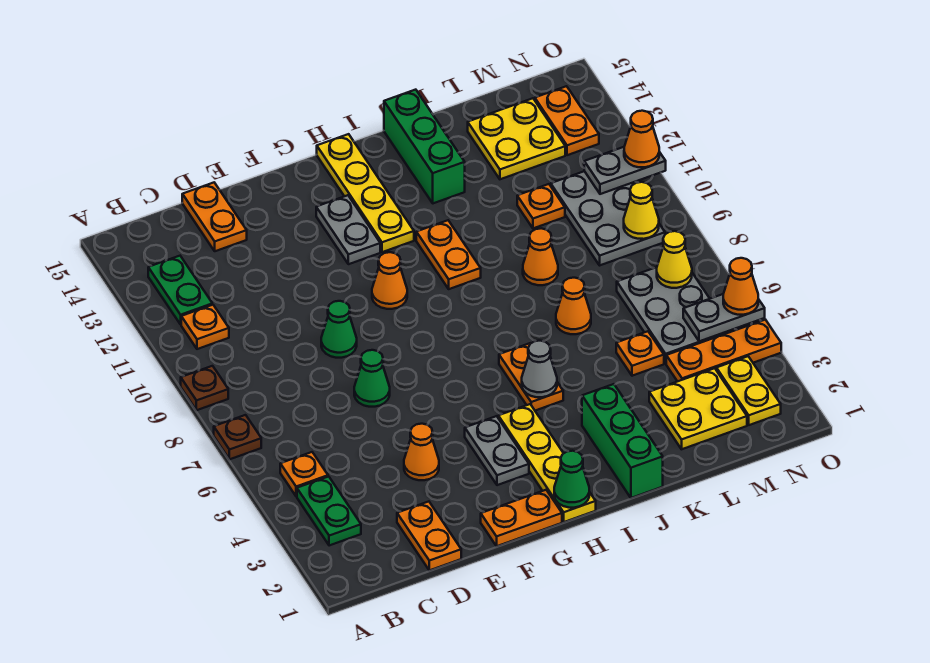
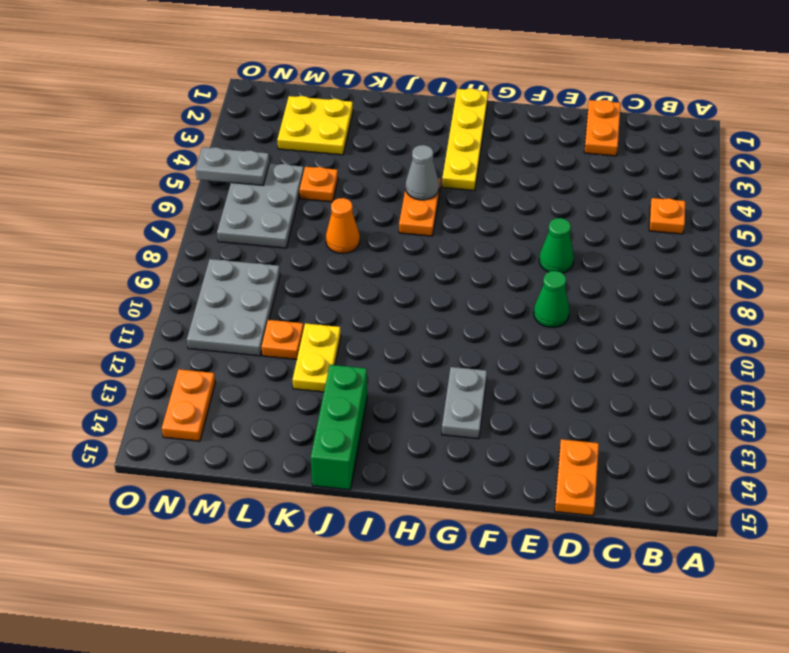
yellow 1x2 plate [293,323,341,392] -> yellow 1x2 plate moved to [716,356,781,425]
none -> brown 1x1 plate [214,415,261,459]
none -> brown 1x1 plate [181,366,228,410]
none -> green 1x2 plate [297,476,361,546]
none -> orange 1x1 plate [181,305,229,349]

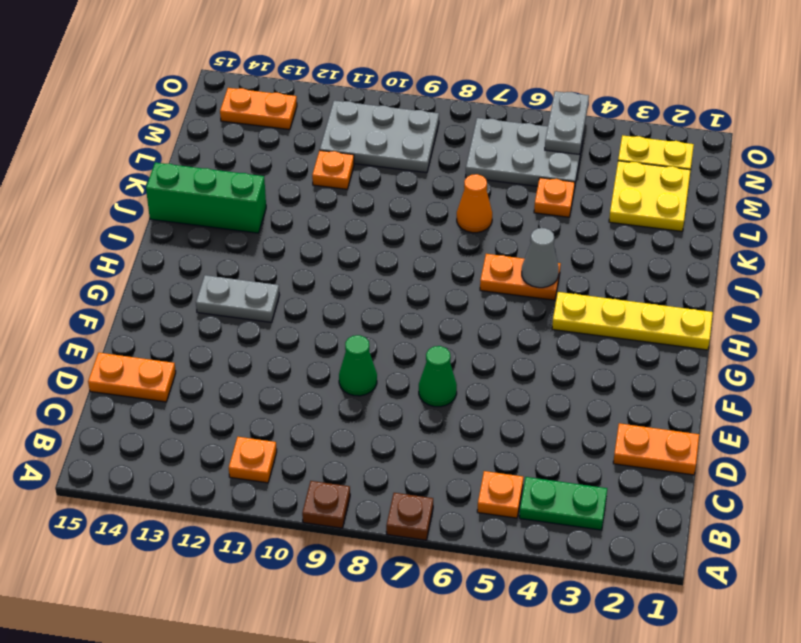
none -> green 1x2 plate [148,256,212,324]
none -> orange 1x1 cone [404,424,439,480]
none -> orange 1x2 plate [481,490,562,546]
none -> grey 1x2 plate [465,416,529,485]

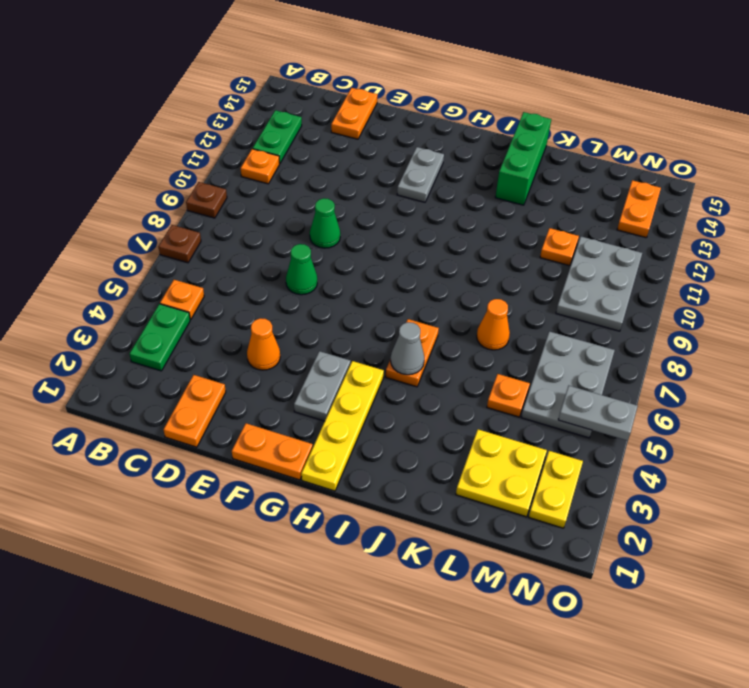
none -> orange 1x1 cone [372,252,407,309]
none -> yellow 1x4 plate [317,134,414,252]
none -> orange 1x2 plate [416,220,481,289]
none -> green 1x3 brick [582,384,663,498]

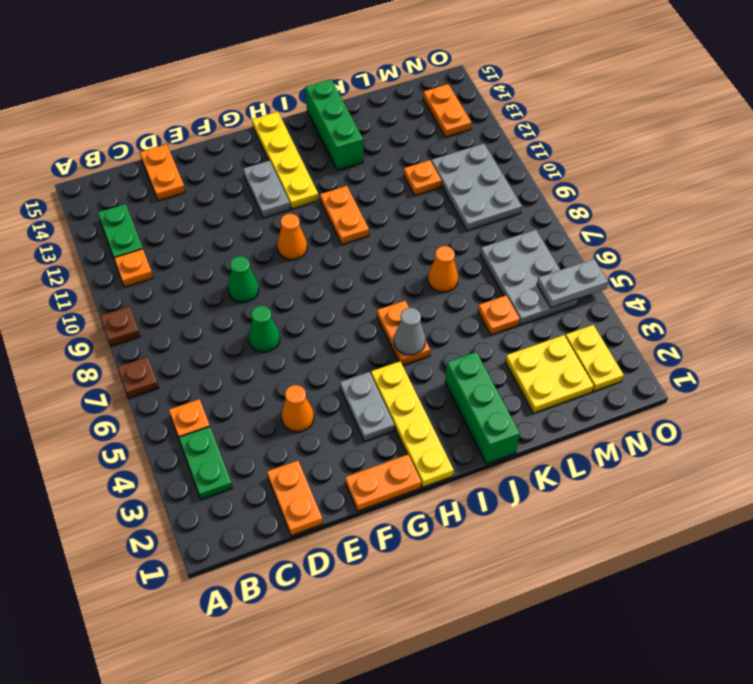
none -> orange 1x1 cone [523,228,558,285]
none -> yellow 2x2 plate [468,98,565,179]
none -> orange 1x3 plate [666,320,781,381]
none -> green 1x1 cone [554,451,589,508]

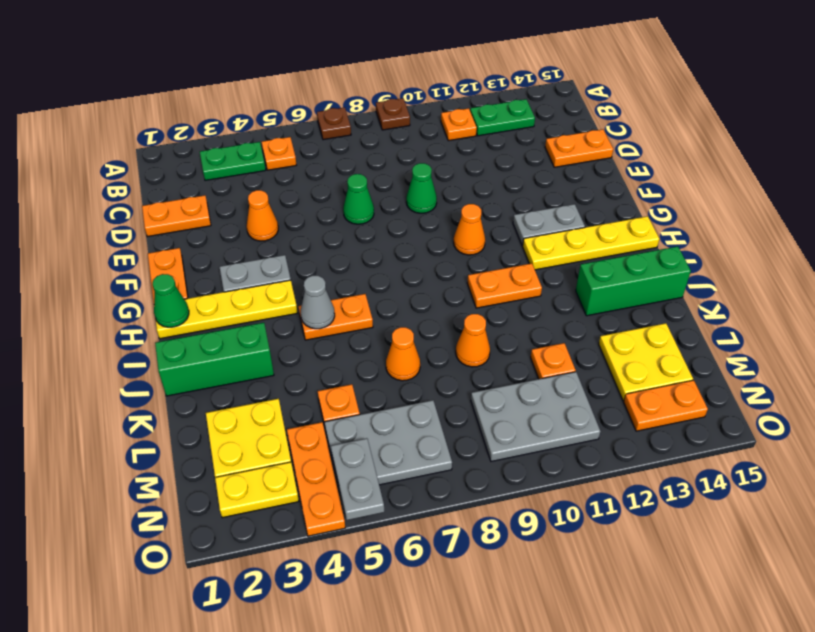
none -> yellow 1x1 cone [657,231,692,288]
none -> yellow 1x1 cone [624,182,659,239]
none -> grey 1x2 plate [584,147,666,194]
none -> orange 1x1 cone [723,258,758,315]

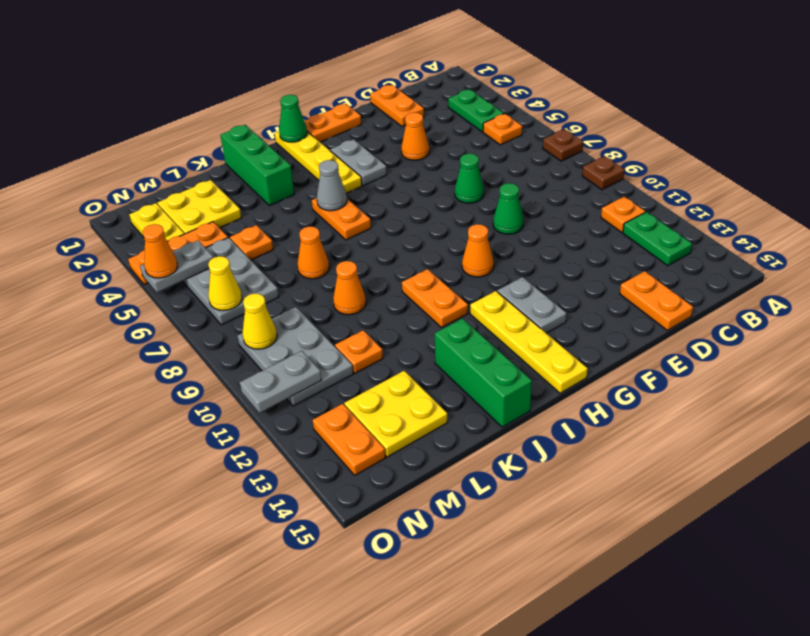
none -> orange 1x1 cone [624,111,659,167]

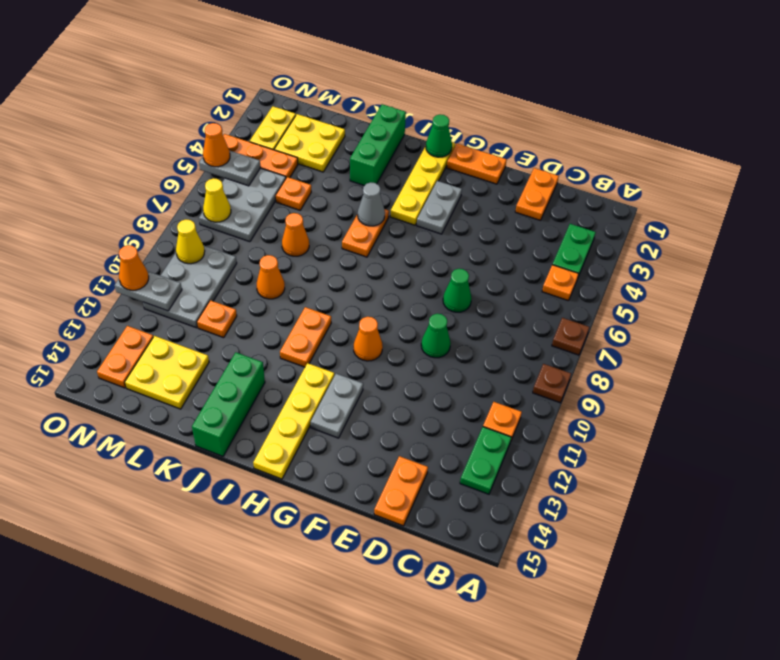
none -> orange 1x1 cone [404,424,439,480]

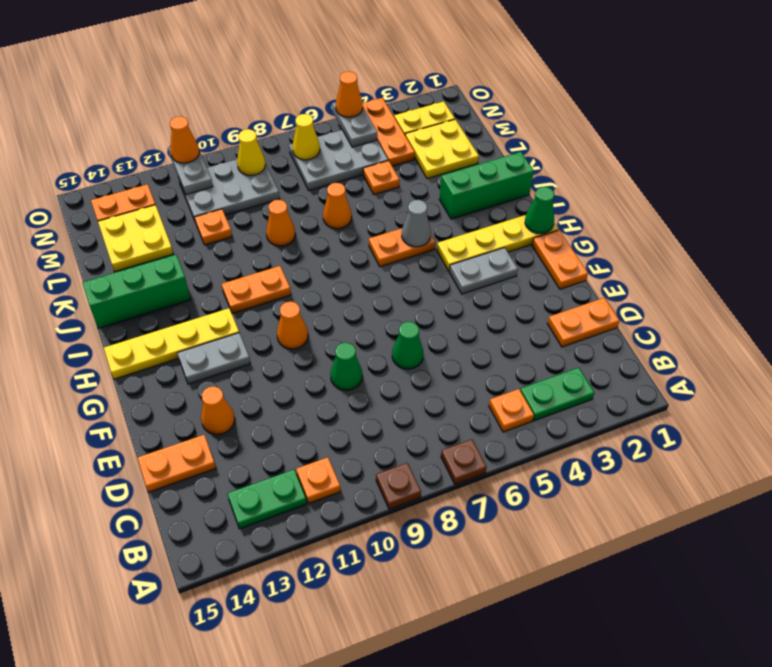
orange 1x1 cone [201,386,235,435] -> orange 1x1 cone moved to [404,424,439,480]

